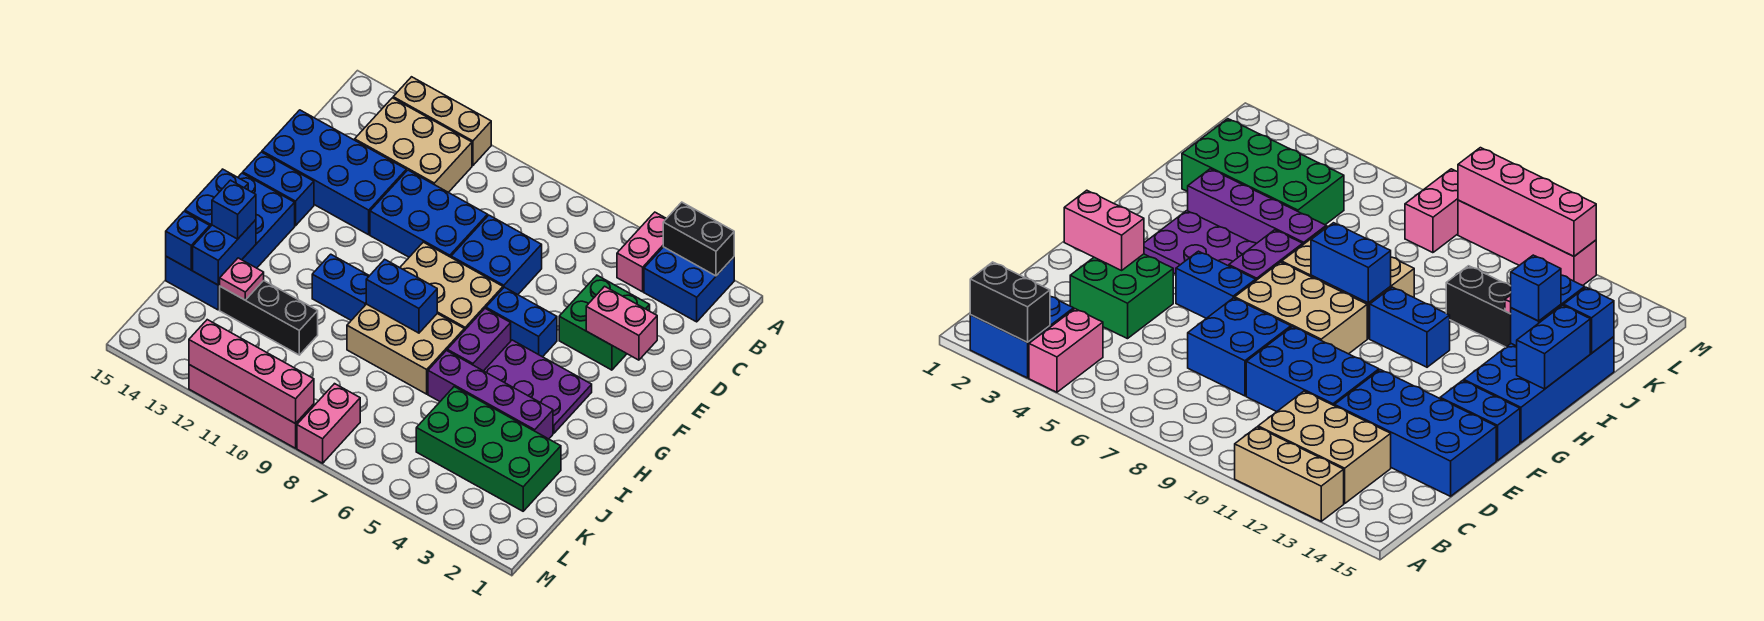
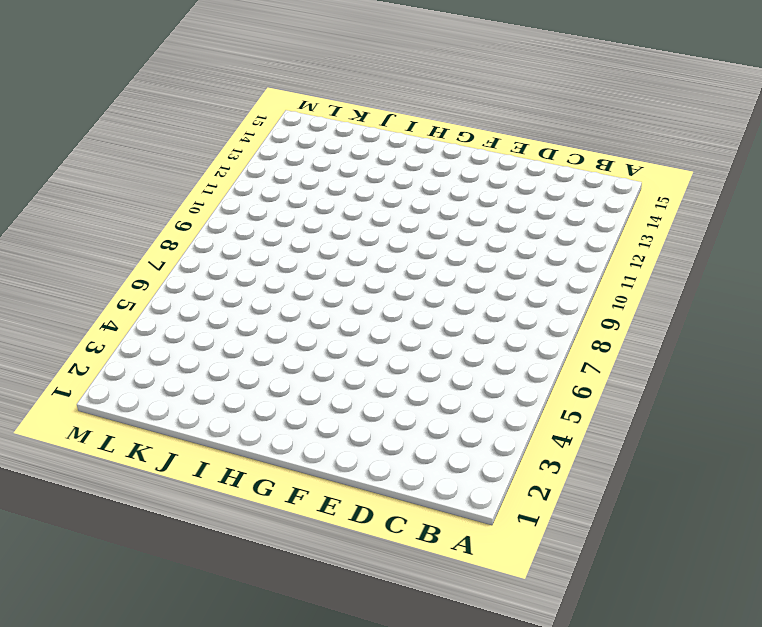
none -> blue 2x2 brick [644,247,734,322]
none -> pink 1x2 brick [617,212,666,292]
none -> tan 1x3 brick [393,77,491,166]
none -> tan 2x3 brick [355,98,472,192]

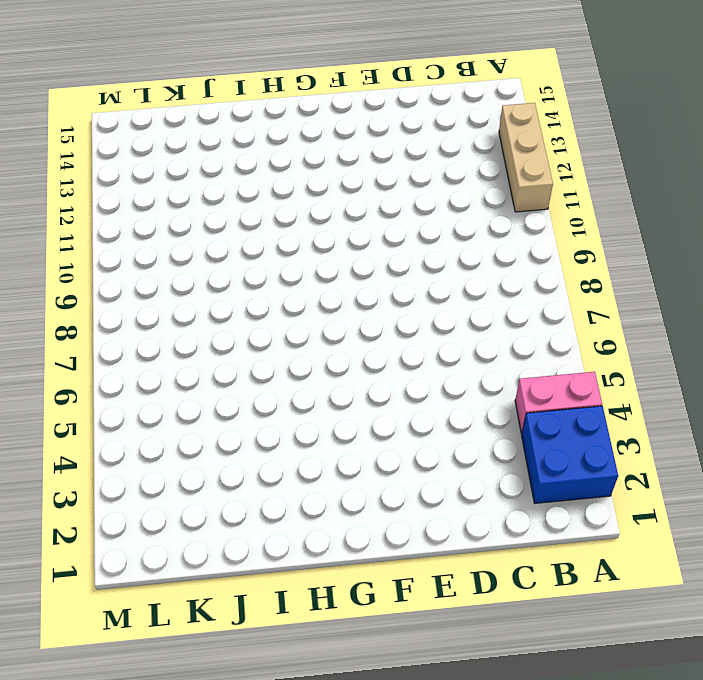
none -> tan 2x3 brick [355,98,472,192]
none -> green 2x2 brick [559,275,650,370]
none -> blue 2x2 brick [451,215,542,295]
none -> blue 2x3 brick [370,170,488,257]

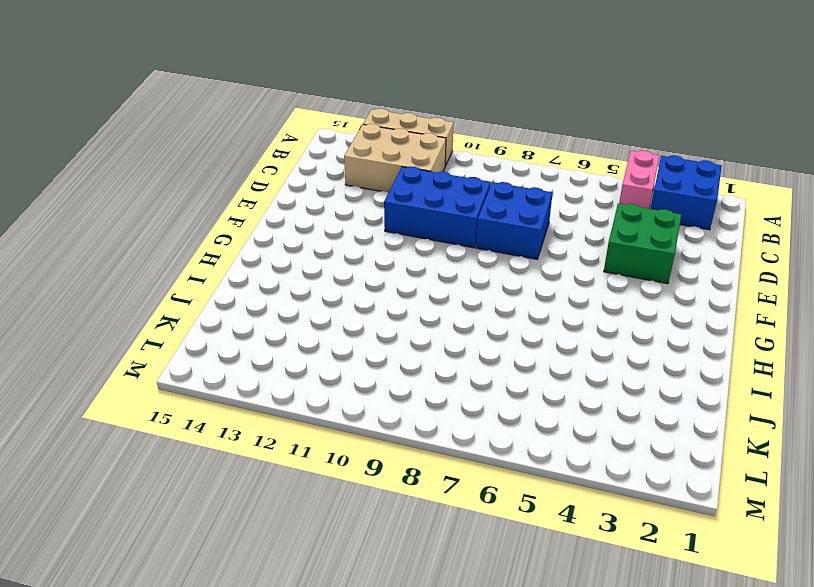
none -> blue 2x4 brick [262,110,406,235]
none -> blue 1x2 brick [486,287,557,357]
none -> tan 2x3 brick [400,242,503,331]
none -> blue 1x2 brick [243,152,314,226]

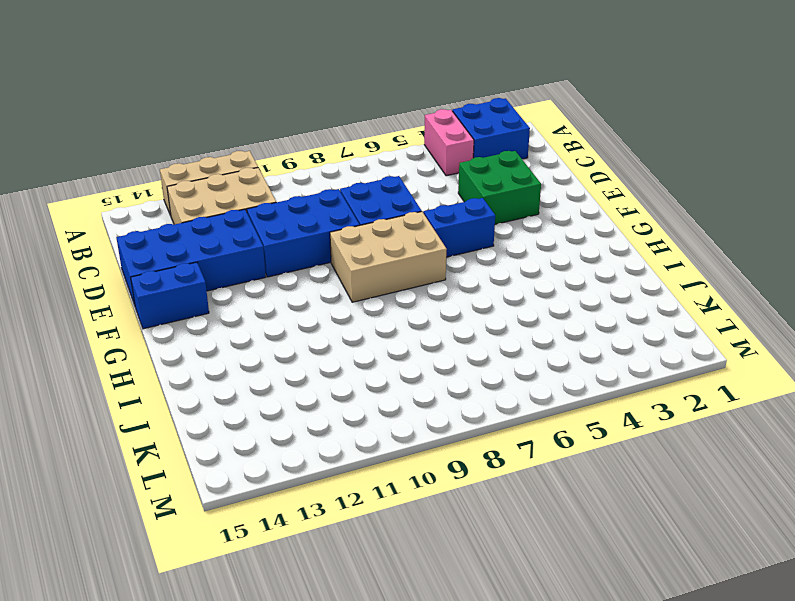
none -> purple 2x3 plate [484,340,592,433]
none -> purple 1x2 brick [447,309,511,371]
none -> blue 2x4 brick [166,173,295,310]
none -> tan 2x3 brick [347,304,464,394]

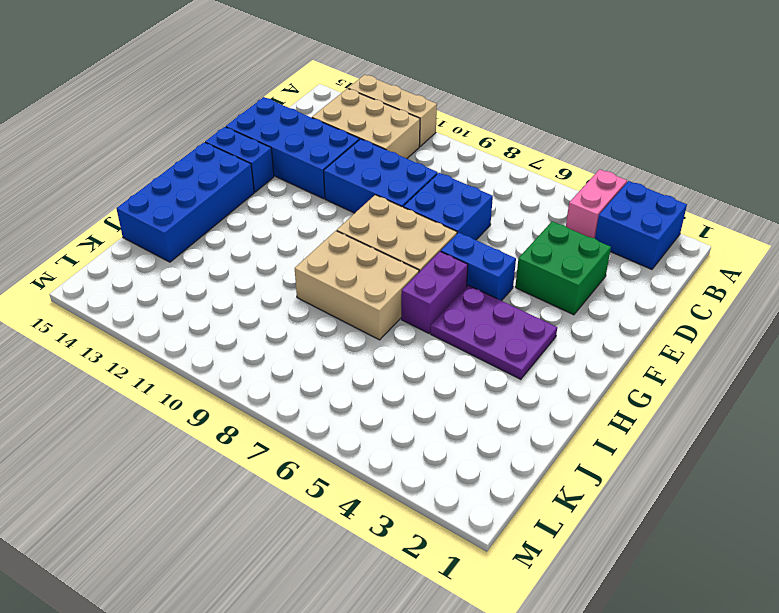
none -> blue 1x2 brick [312,254,369,320]
none -> purple 1x4 brick [428,351,553,439]
none -> green 2x4 brick [416,387,561,511]
none -> black 1x3 brick [220,281,318,355]

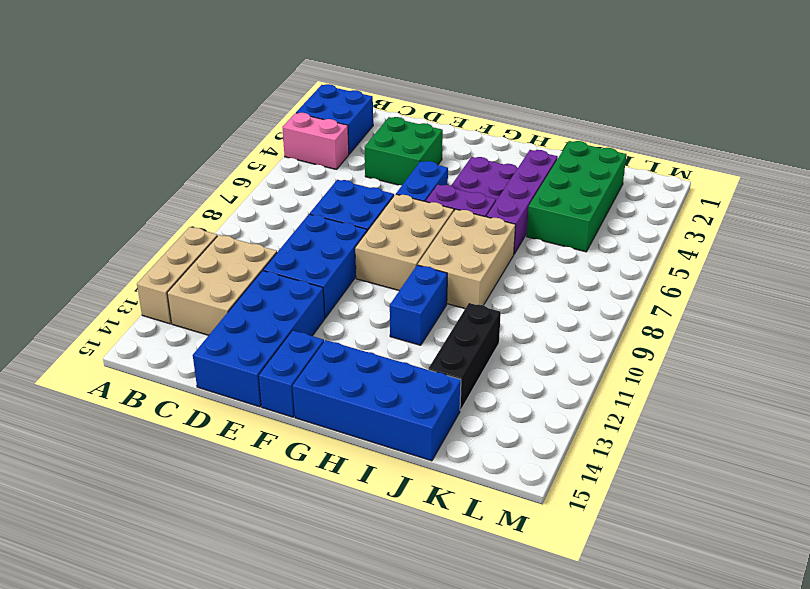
none -> pink 1x2 brick [297,384,360,463]
none -> pink 1x4 brick [189,365,314,448]
none -> black 1x2 brick [663,202,734,276]
none -> pink 1x2 brick [586,286,657,360]

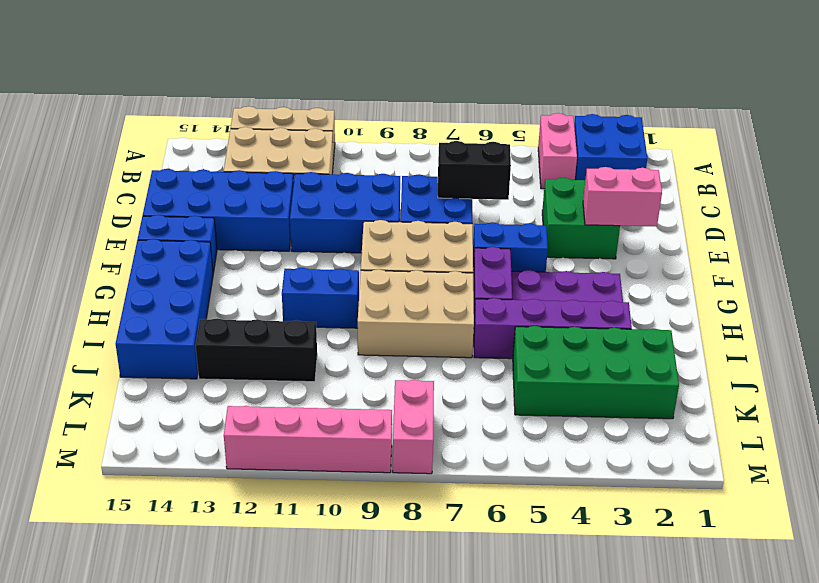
black 1x2 brick [438,141,511,200] -> black 1x2 brick moved to [663,202,734,276]
none -> blue 1x2 brick [366,259,437,333]
none -> blue 1x2 brick [185,169,248,227]
none -> blue 1x2 brick [193,220,256,285]
none -> pink 1x1 plate [220,258,264,300]

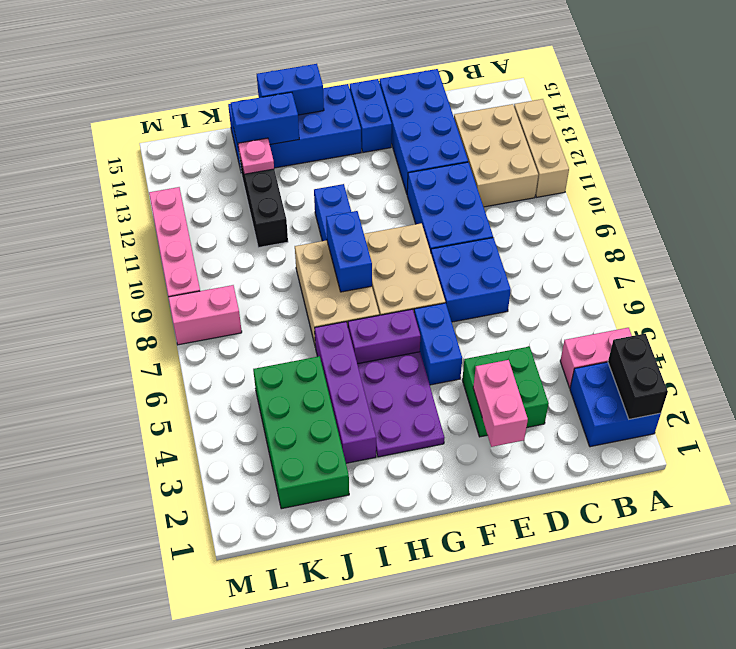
none -> blue 1x1 brick [166,211,210,270]
none -> pink 1x4 brick [189,320,314,424]
none -> blue 1x1 brick [212,180,256,239]

